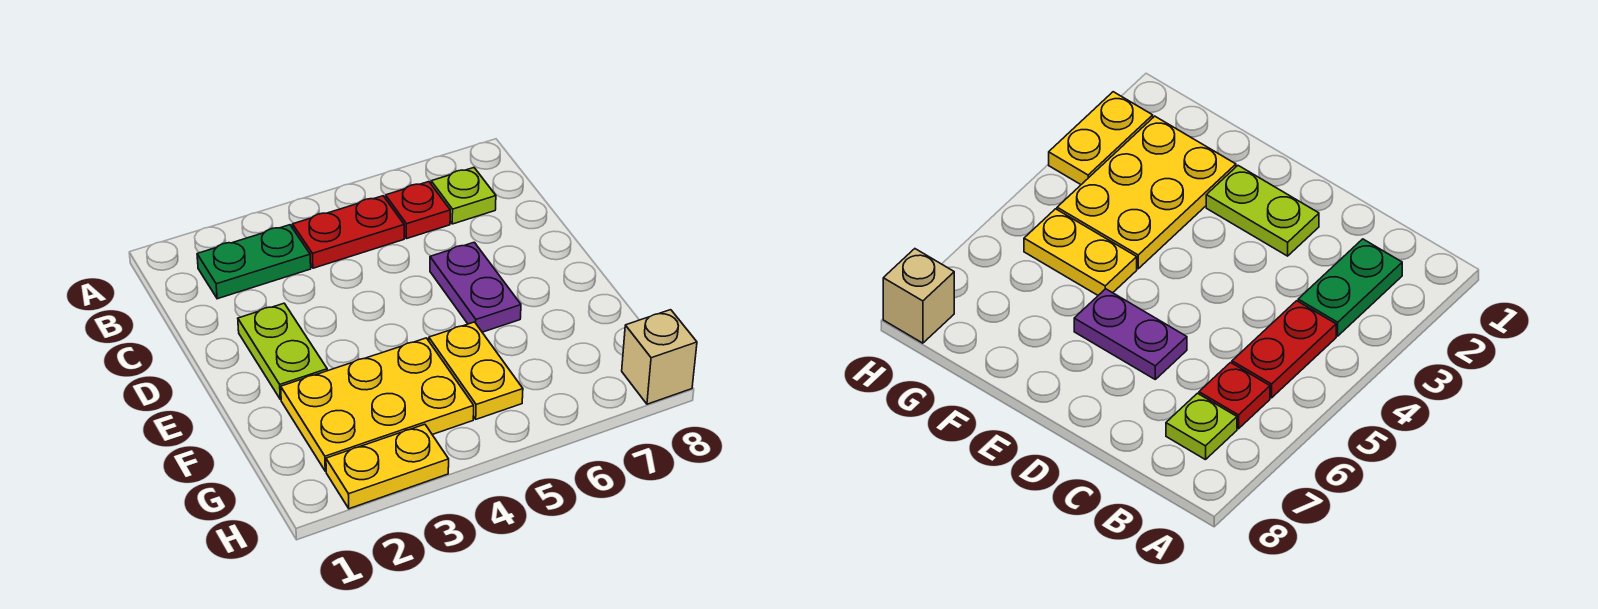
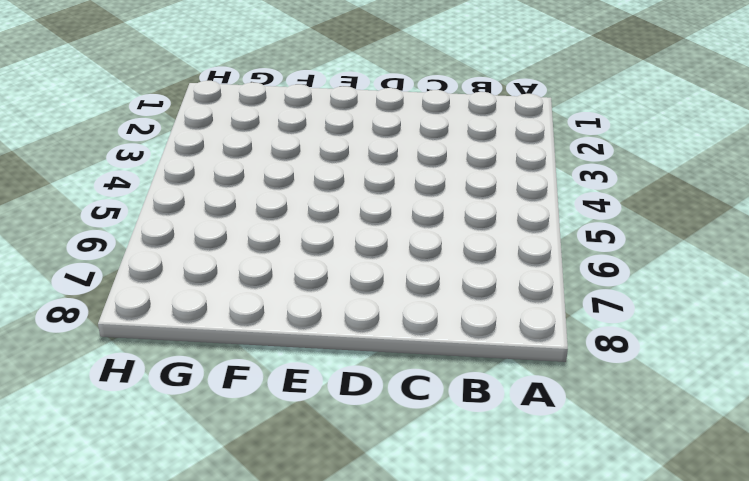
none -> green 1x2 plate [197,225,311,299]
none -> red 1x2 plate [292,196,404,268]

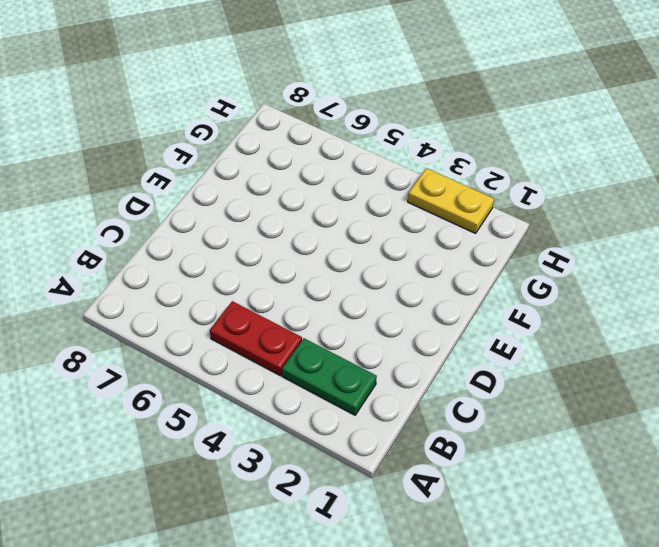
none -> red 1x1 plate [386,182,450,239]
none -> lime 1x1 plate [431,168,496,224]

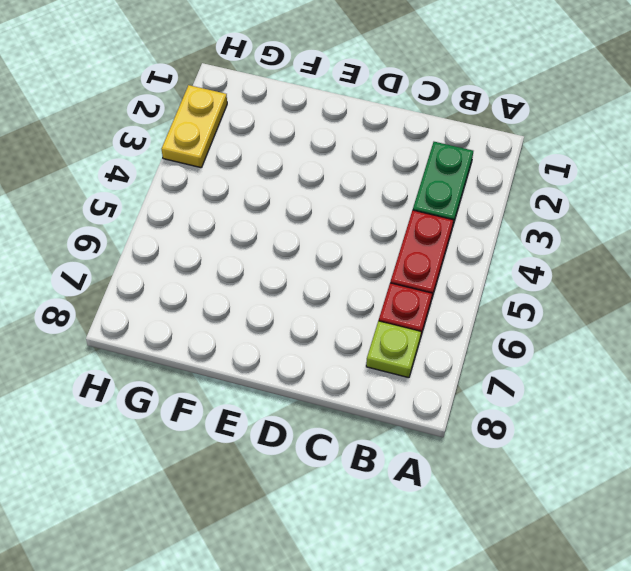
none -> lime 1x2 plate [238,303,327,399]
none -> purple 1x2 plate [430,242,521,332]

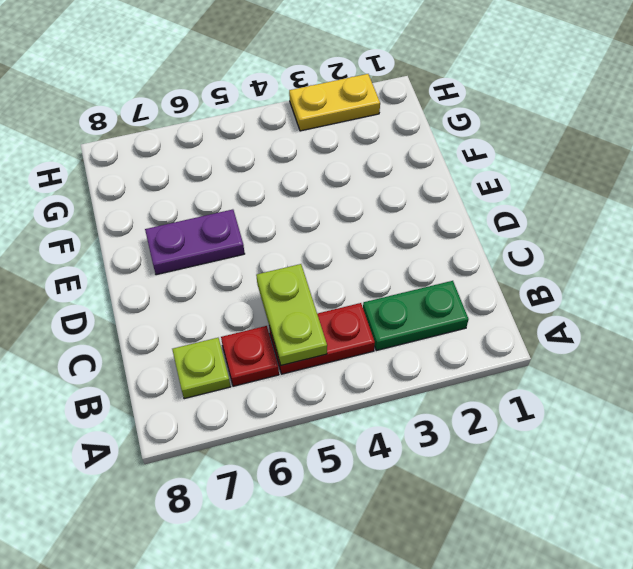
lime 1x2 plate [256,264,327,365] -> lime 1x2 plate moved to [238,303,327,399]
purple 1x2 plate [145,209,245,275] -> purple 1x2 plate turned to [430,242,521,332]
none -> yellow 2x3 plate [281,338,474,471]
none -> yellow 1x2 plate [429,322,523,419]

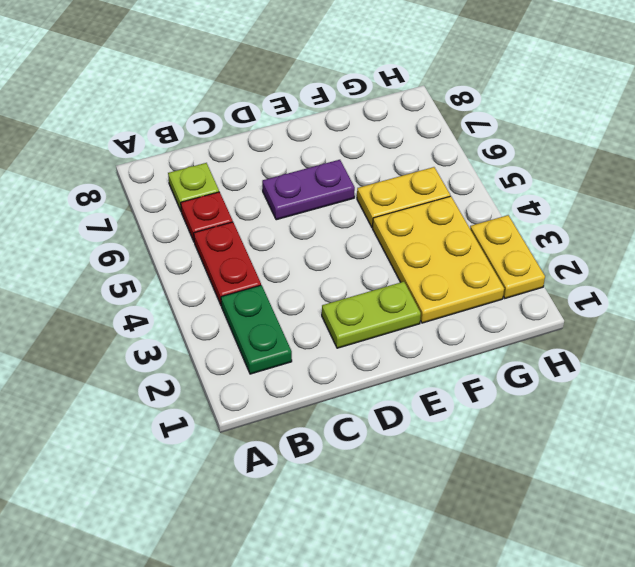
none -> tan 1x1 brick [622,310,697,404]

